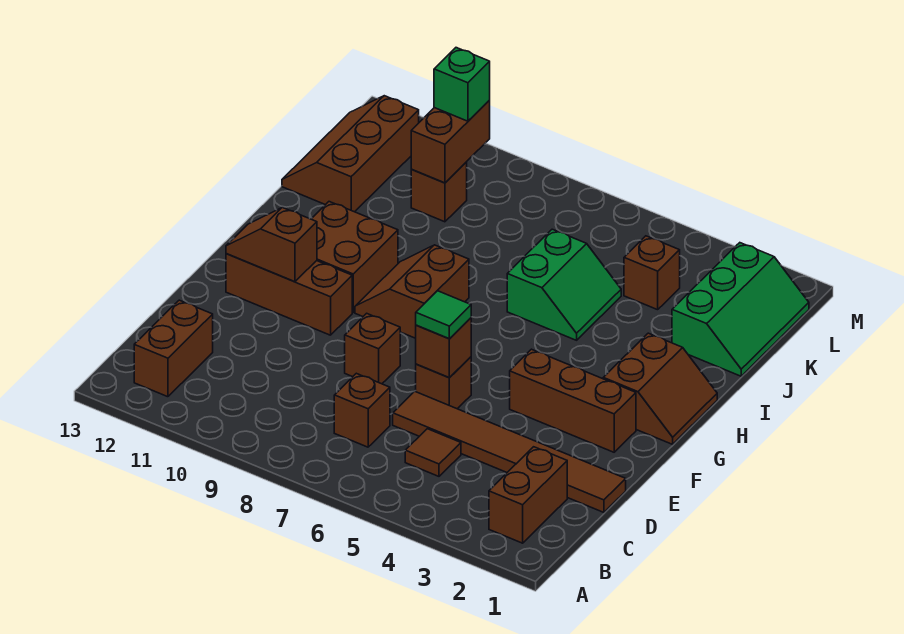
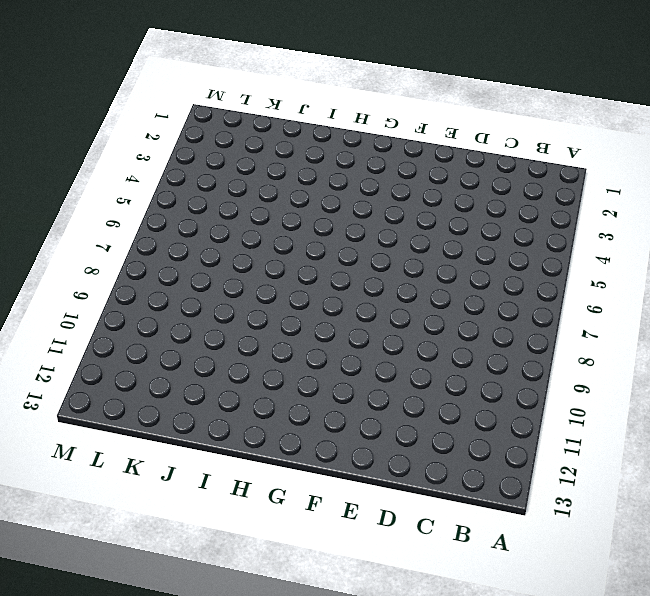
none -> brown 1x2 brick [489,447,567,543]
none -> brown 1x2 brick [134,300,213,397]
none -> brown 1x1 tile [405,429,461,476]

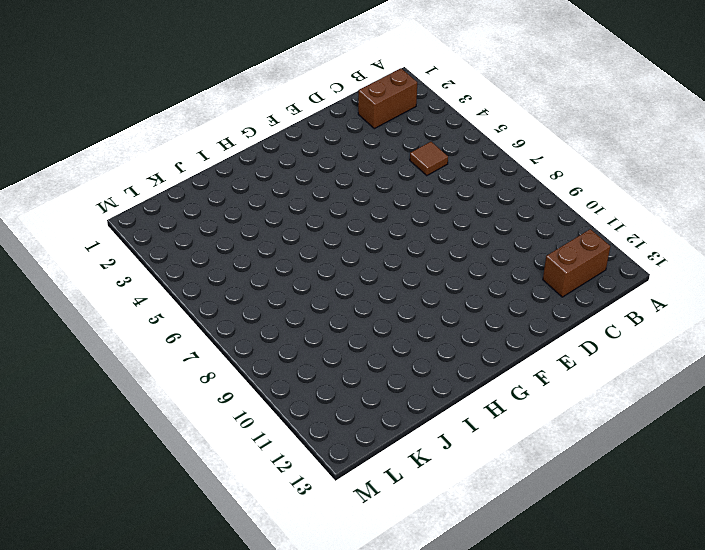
none -> brown 1x1 brick [334,373,390,447]
none -> brown 1x6 tile [393,391,626,512]
none -> brown 1x1 brick [416,357,471,409]

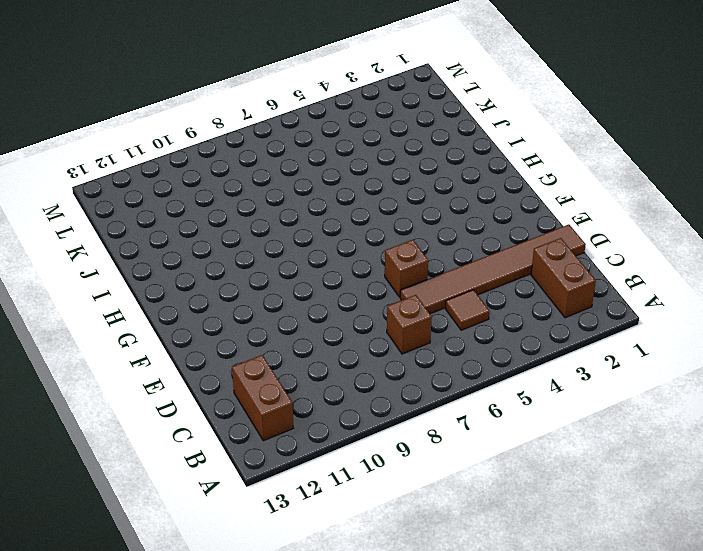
none -> brown 1x1 brick [345,313,400,384]
none -> brown 1x3 brick [510,349,636,452]
none -> brown 1x3 brick [226,254,352,335]

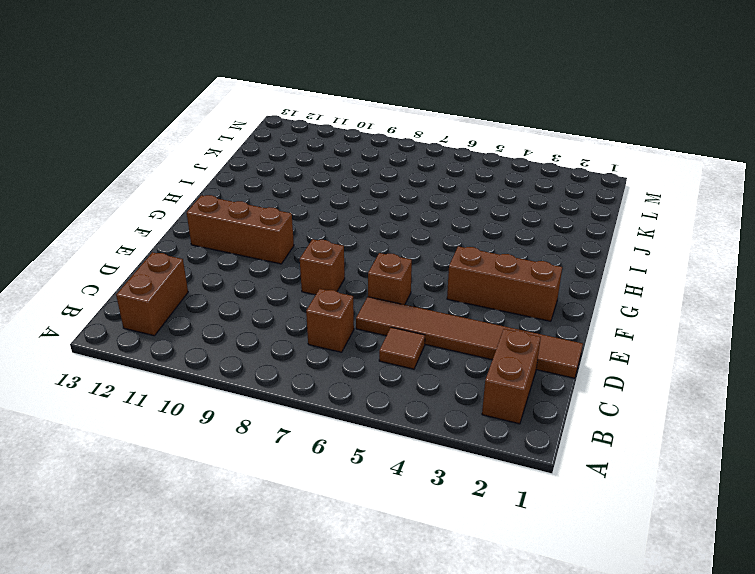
none -> brown 2x2 slope [603,333,717,444]
none -> brown 2x2 slope [355,245,469,338]
none -> brown 2x2 brick [312,202,398,312]

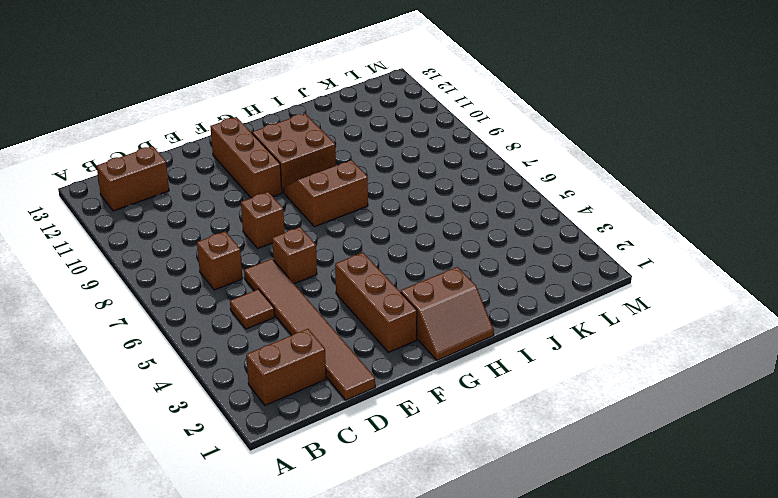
none -> green 2x2 slope [507,229,621,340]
none -> green 2x3 slope [672,243,809,376]
none -> brown 2x3 slope [282,96,419,212]

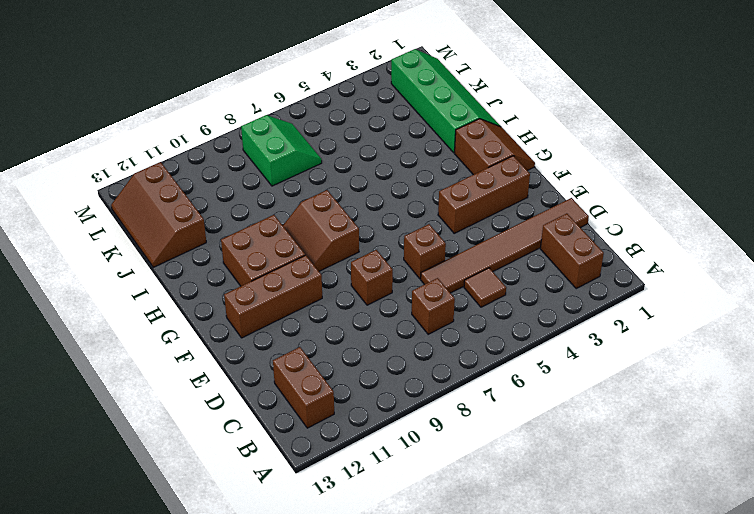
green 2x4 slope [391,49,501,153] -> green 2x3 slope [672,243,809,376]
green 2x2 slope [241,115,322,186] -> green 2x2 slope moved to [507,229,621,340]
none -> brown 1x1 brick [624,236,680,310]
none -> brown 1x1 brick [411,162,467,222]
none -> brown 1x1 brick [416,318,471,378]

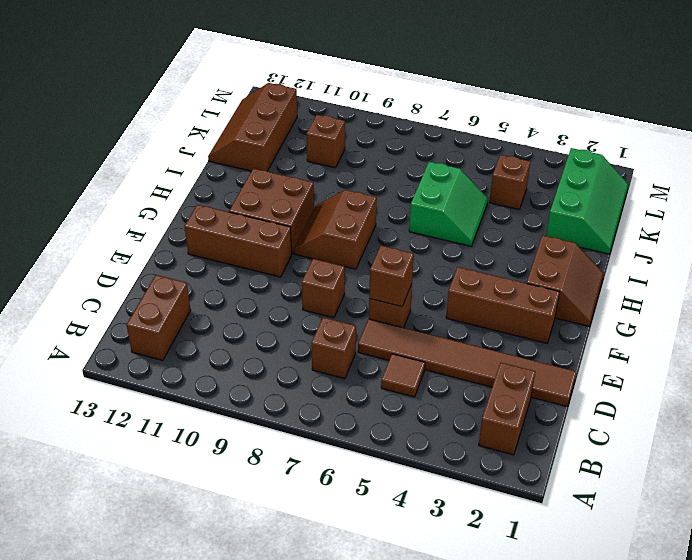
none -> brown 1x2 slope [226,207,317,282]
none -> brown 1x2 brick [411,100,490,183]
none -> green 1x1 tile [416,291,471,339]

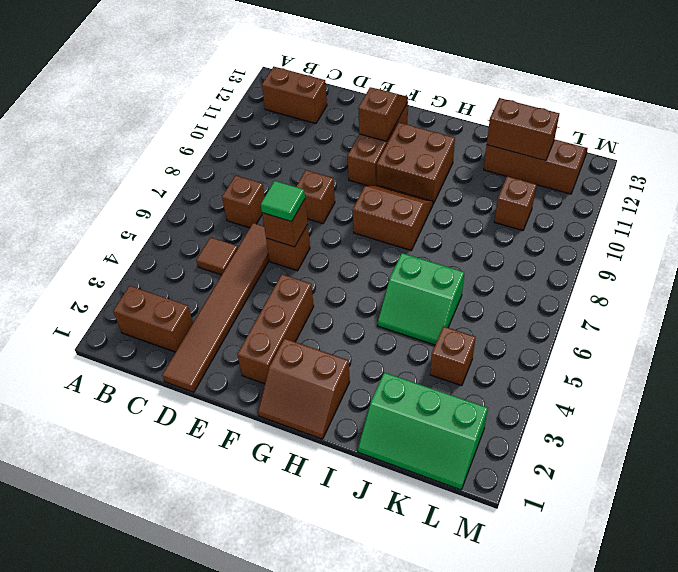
brown 1x2 brick [487,98,559,161] -> brown 1x2 brick moved to [411,100,490,183]
none -> green 1x1 brick [434,48,490,121]

